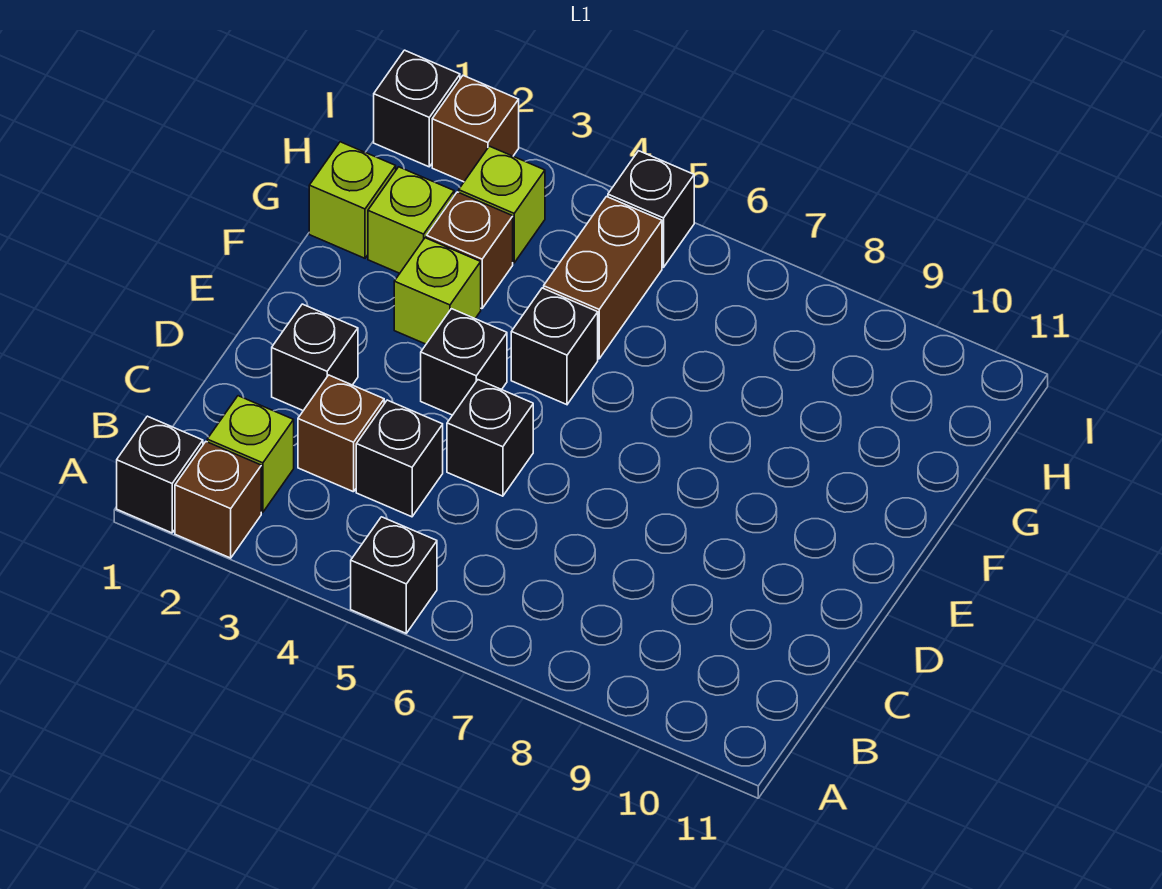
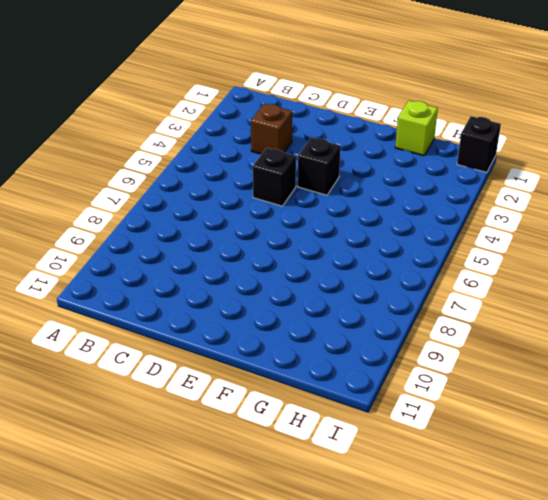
none -> black 1x1 brick [117,416,203,533]
none -> brown 1x1 brick [175,442,261,558]
none -> black 1x1 brick [351,517,437,633]

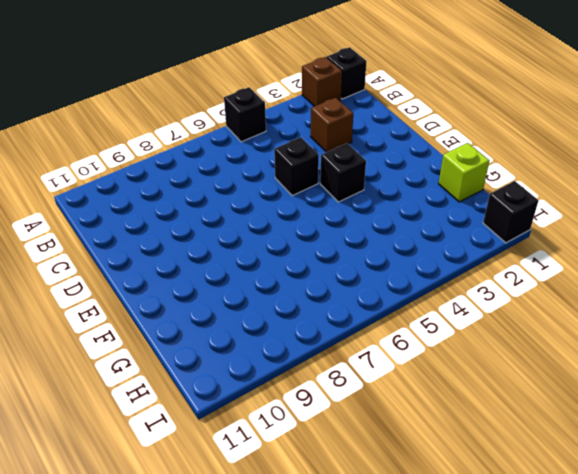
none -> lime 1x1 brick [207,396,294,512]
none -> black 1x1 brick [356,400,443,517]
none -> black 1x1 brick [272,304,358,411]

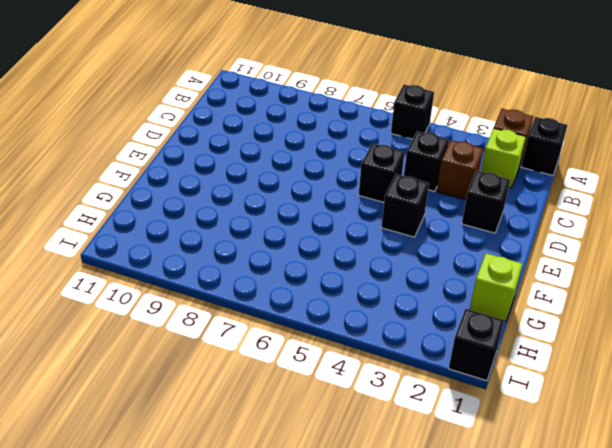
none -> lime 1x1 brick [394,238,481,344]
none -> black 1x1 brick [511,288,598,405]
none -> lime 1x1 brick [368,167,454,273]

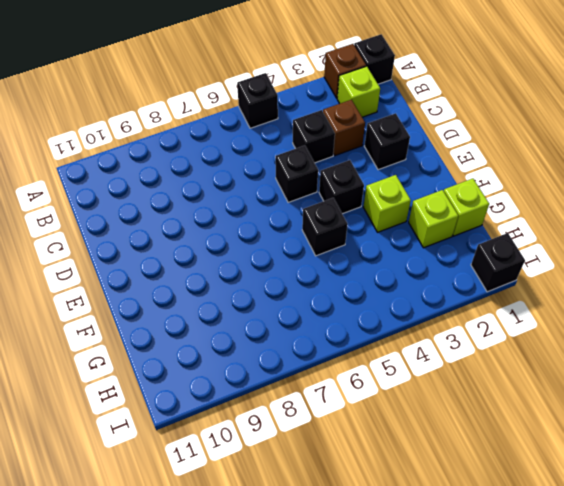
none -> brown 1x1 brick [426,192,513,309]
none -> brown 1x2 brick [544,197,662,359]
none -> lime 1x1 brick [459,146,545,263]

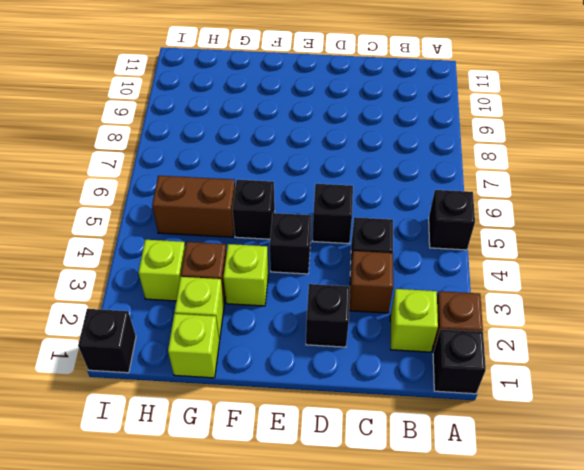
none -> brown 1x1 brick [432,76,519,182]
none -> black 1x1 brick [608,151,694,267]

